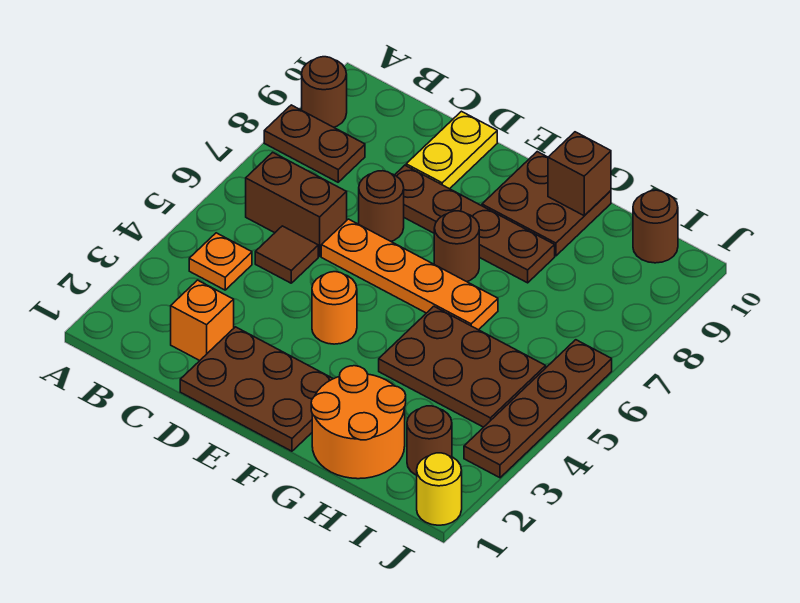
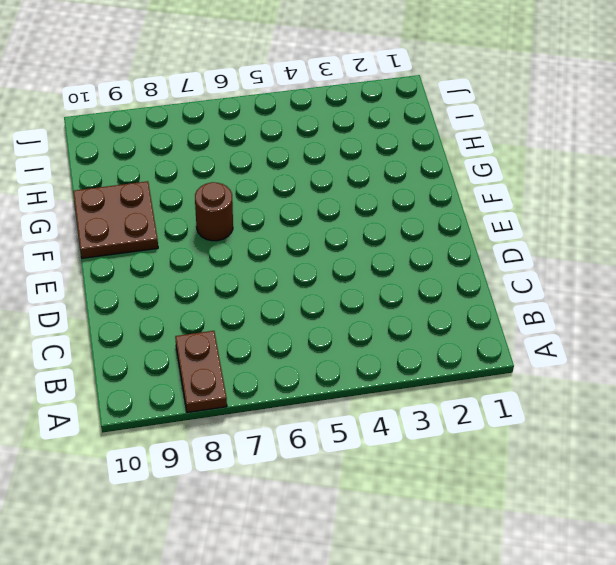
none -> brown 1x1 round brick [302,57,347,127]
none -> orange 1x1 plate [189,233,252,290]
none -> brown 1x2 brick [246,152,347,256]

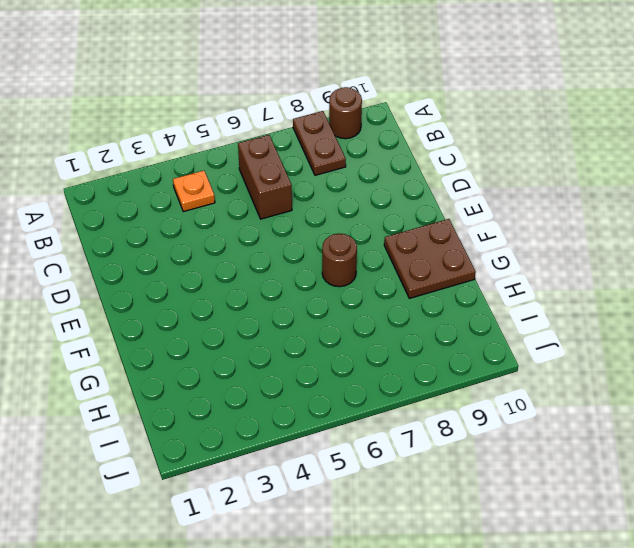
none -> orange 1x1 brick [171,280,234,361]
none -> brown 1x1 tile [255,226,318,283]
none -> brown 2x3 plate [180,327,333,451]

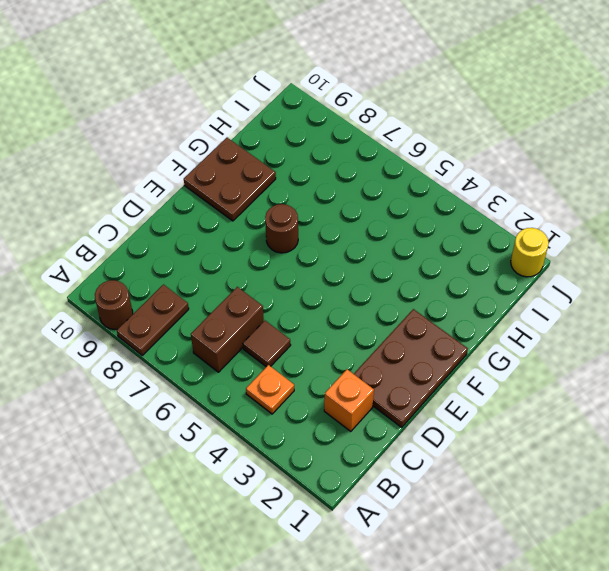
none -> orange 1x4 plate [321,219,498,330]
none -> brown 1x1 round brick [359,171,404,241]
none -> brown 1x4 plate [395,165,555,283]

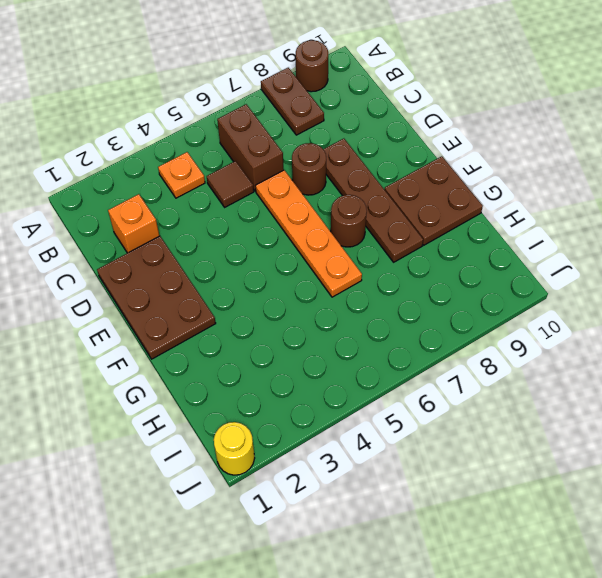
none -> yellow 1x2 plate [406,111,497,189]
none -> orange 1x1 round brick [312,272,357,344]
none -> orange 2x2 round brick [311,366,406,479]

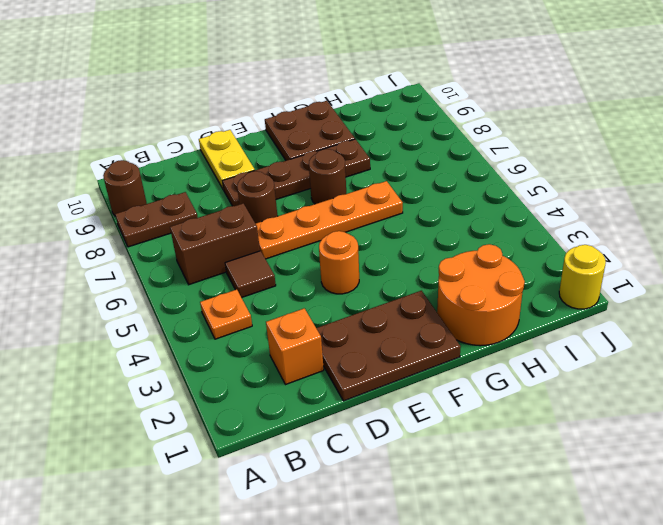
none -> brown 2x3 plate [379,306,546,427]
none -> brown 1x1 round brick [407,406,452,475]
none -> brown 1x1 round brick [633,190,678,263]

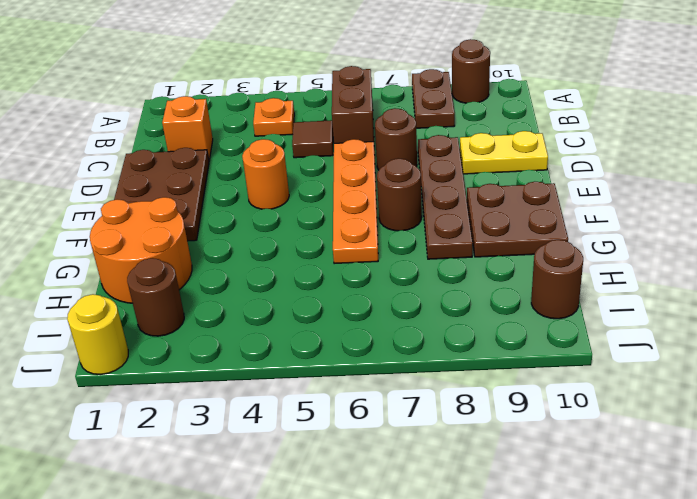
none -> brown 2x3 plate [379,306,546,427]
none -> brown 1x4 plate [464,340,612,478]
none -> brown 1x1 brick [548,132,611,216]

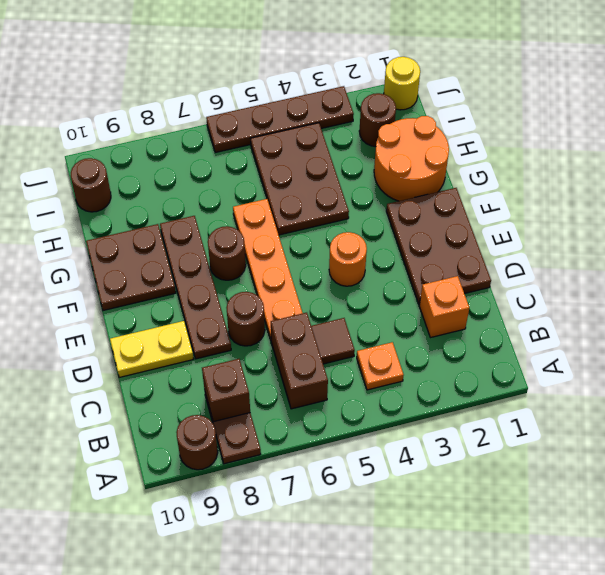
brown 1x1 brick [202,359,250,422] -> brown 1x1 brick moved to [548,132,611,216]

